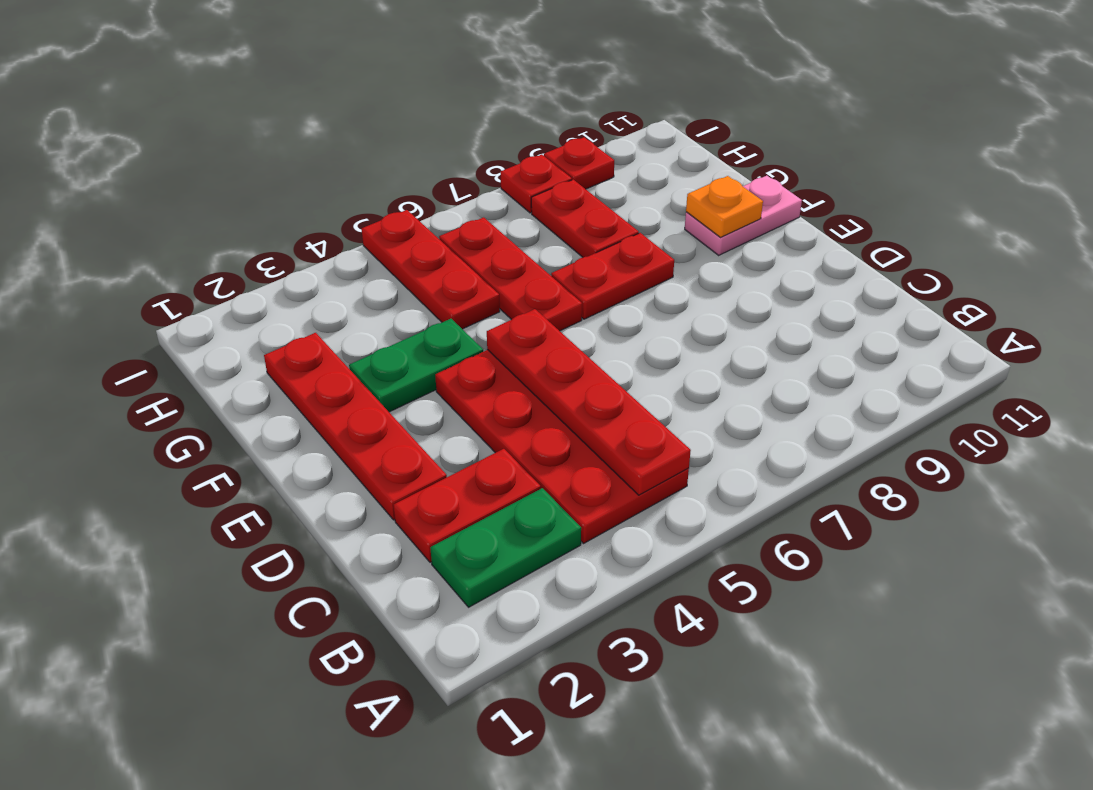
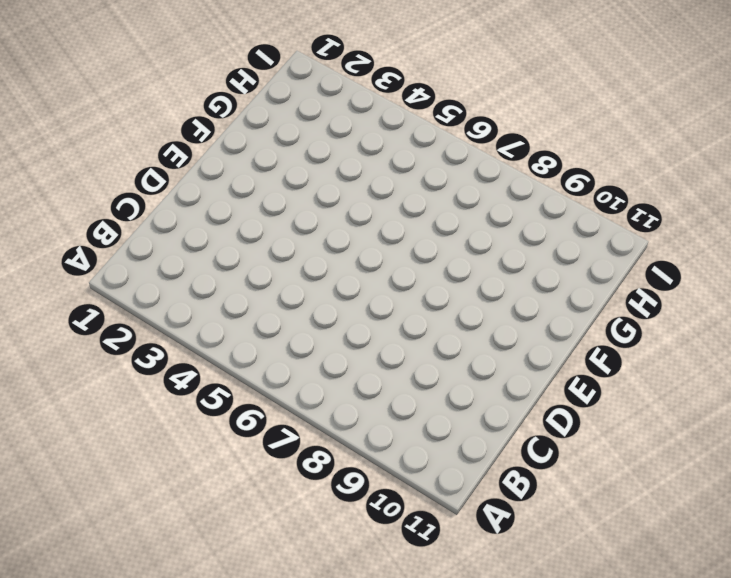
none -> green 1x2 plate [430,488,581,607]
none -> red 2x4 plate [435,350,689,544]
none -> red 1x2 plate [394,449,541,562]

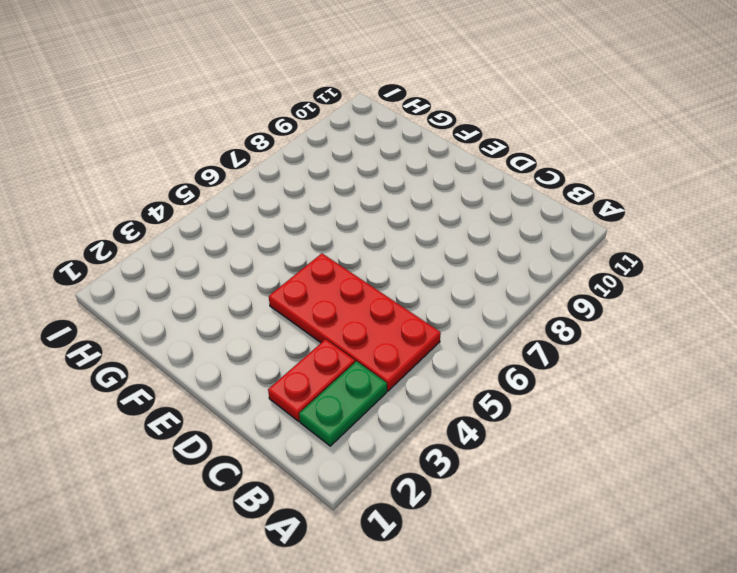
none -> red 1x4 plate [264,333,447,520]
none -> green 1x2 plate [349,319,483,412]
none -> red 1x3 plate [439,217,582,331]

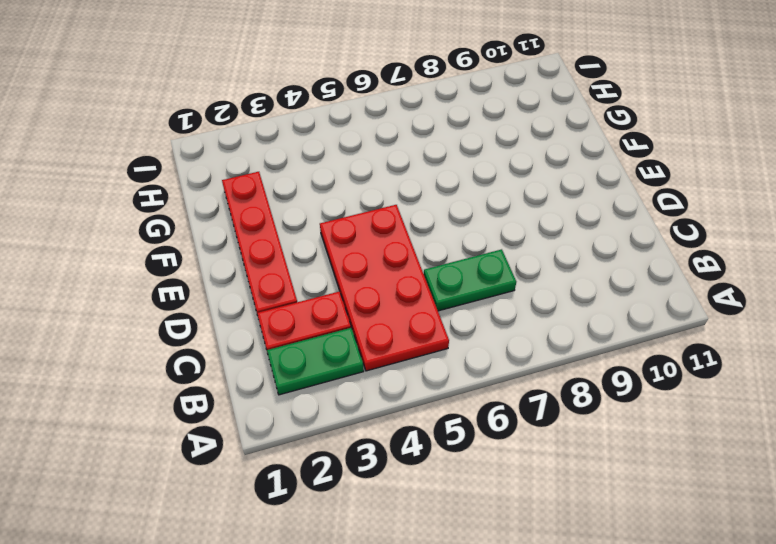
green 1x2 plate [424,249,516,311] -> green 1x2 plate moved to [349,319,483,412]
none -> red 1x3 plate [439,217,582,331]
none -> red 1x2 plate [551,233,674,319]
none -> pink 1x2 plate [685,176,802,255]

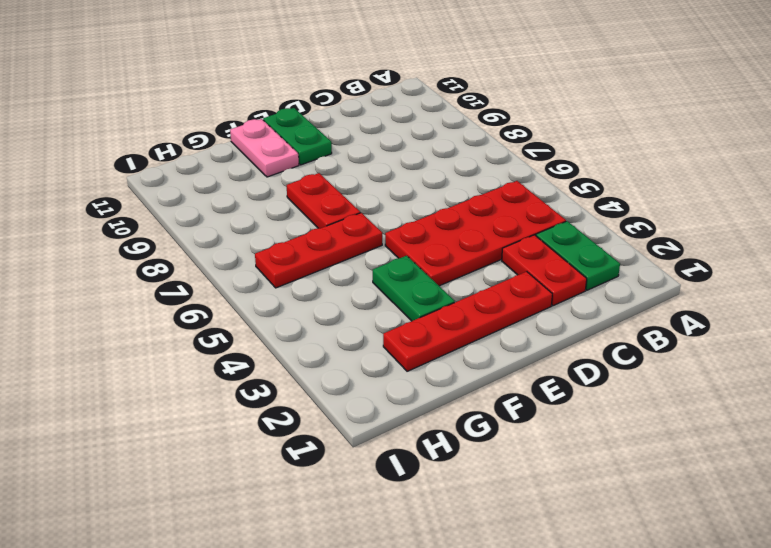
green 1x2 plate [263,108,332,165] -> none
none -> red 1x3 plate [362,210,500,329]
none -> red 1x2 plate [531,179,639,257]
none -> red 1x1 plate [500,155,572,213]

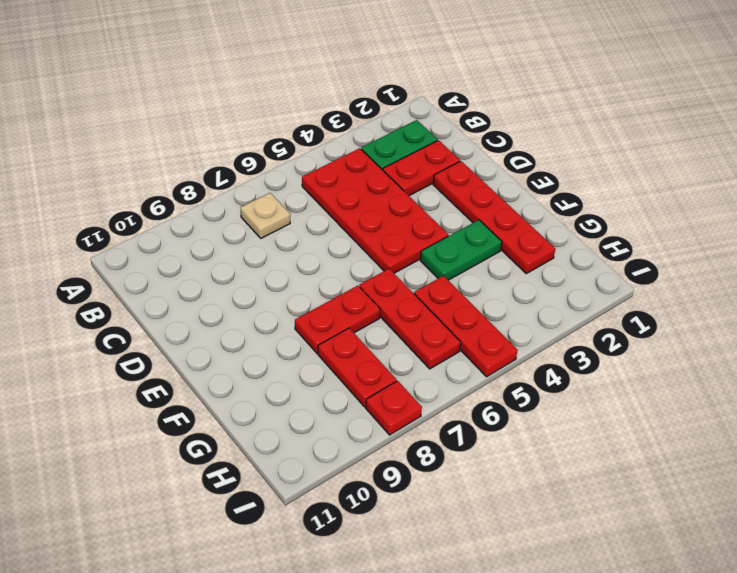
tan 1x1 plate [241,193,290,238] -> none
none -> pink 1x2 plate [685,176,802,255]
none -> red 1x1 plate [544,137,614,189]
none -> red 1x4 plate [487,309,691,495]

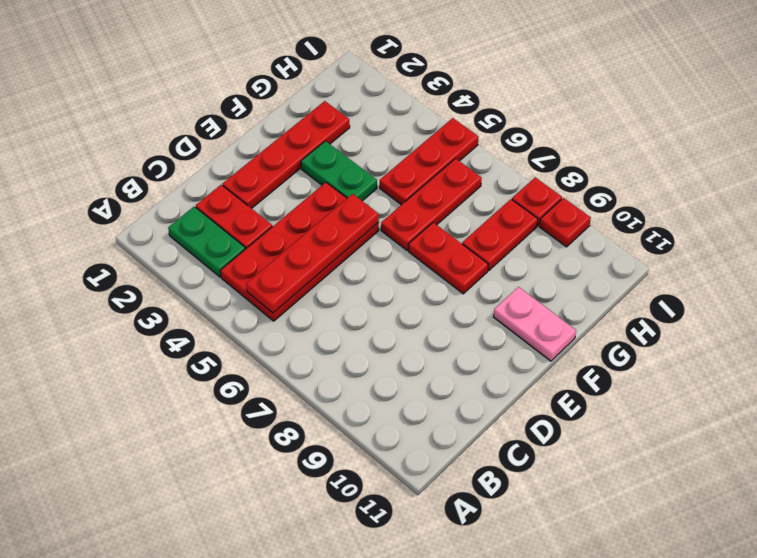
none -> orange 1x1 plate [686,176,763,237]

